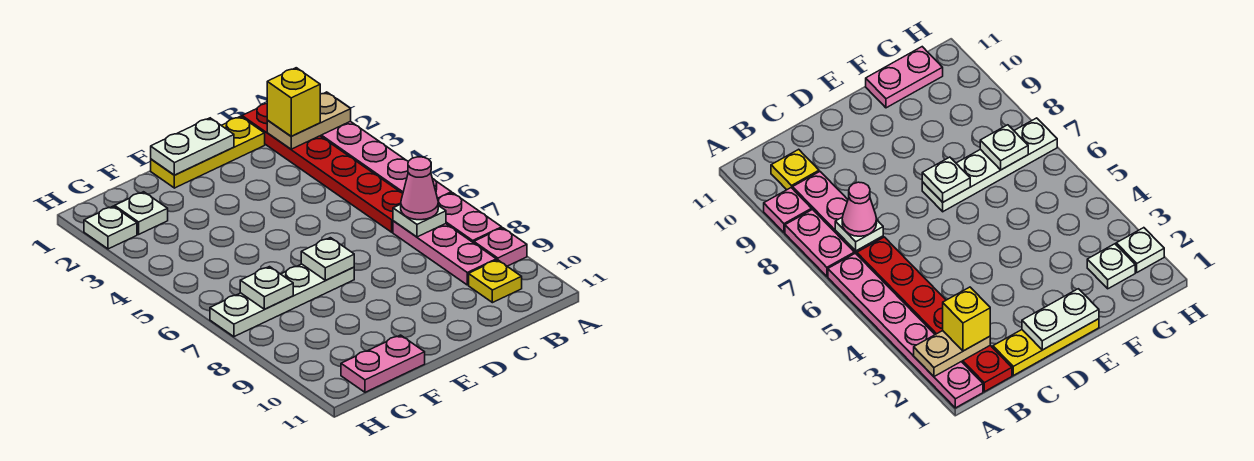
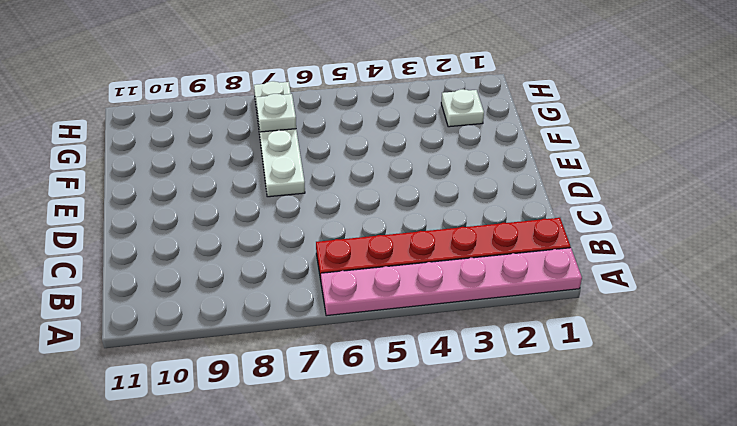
none -> pink 1x2 plate [438,193,502,243]
none -> pink 1x1 plate [474,228,527,266]
none -> pink 1x3 plate [393,221,496,285]

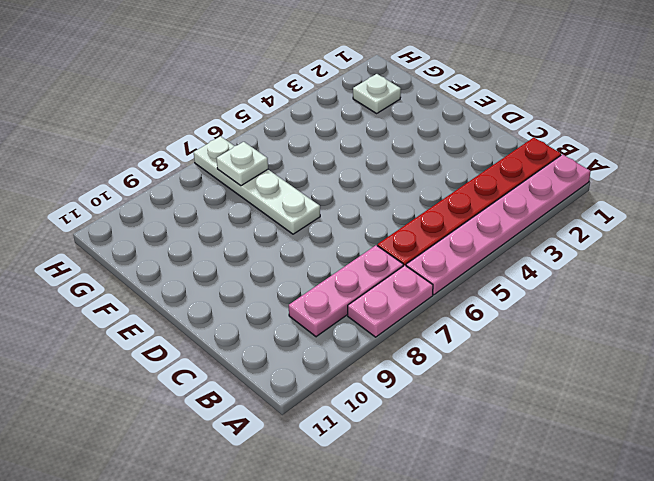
none -> pink 1x1 plate [474,228,527,266]
none -> yellow 1x1 plate [469,260,522,303]
none -> yellow 1x3 plate [151,116,265,188]

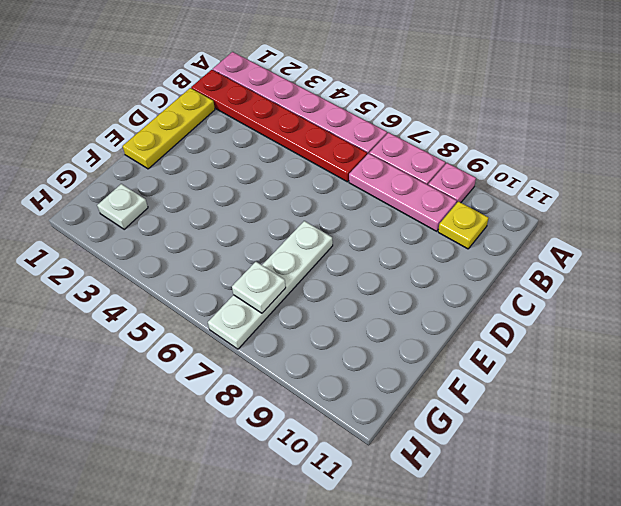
none -> pink 1x2 plate [341,335,425,392]
none -> white 1x1 plate [84,206,137,249]
none -> tan 1x2 plate [267,92,351,149]

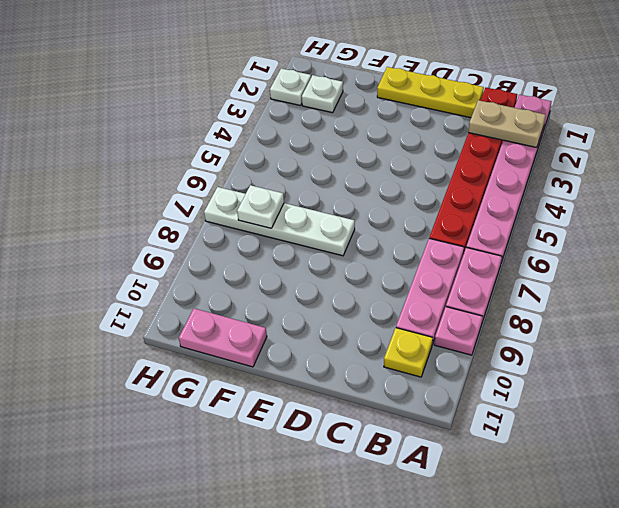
none -> white 1x1 plate [393,204,446,237]
none -> white 1x2 plate [151,118,234,175]
none -> white 1x1 plate [301,238,354,280]

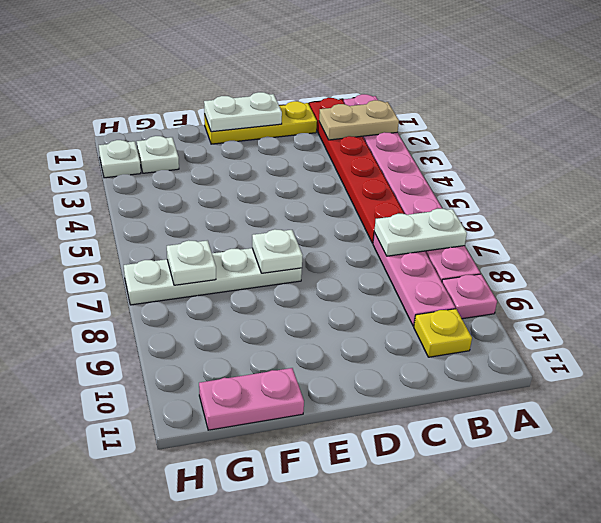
white 1x2 plate [374,209,467,256] -> white 1x1 plate [393,204,446,237]
none -> yellow 1x1 brick [267,68,320,136]
none -> pink 1x1 cone [401,157,438,220]

